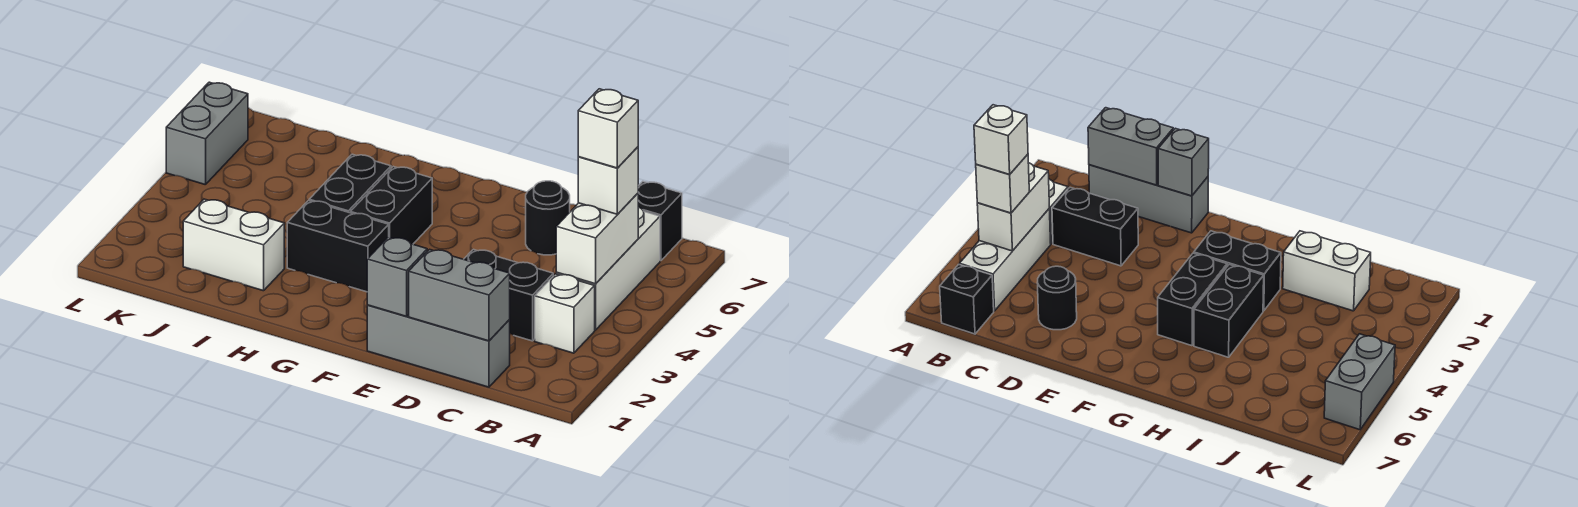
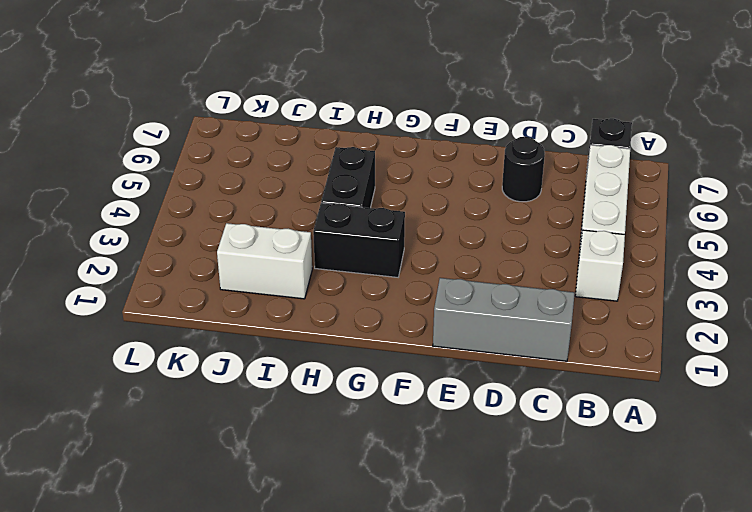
none -> black 1x2 brick [464,250,553,341]
none -> black 1x2 brick [350,167,432,244]
none -> grey 1x2 brick [166,82,248,185]

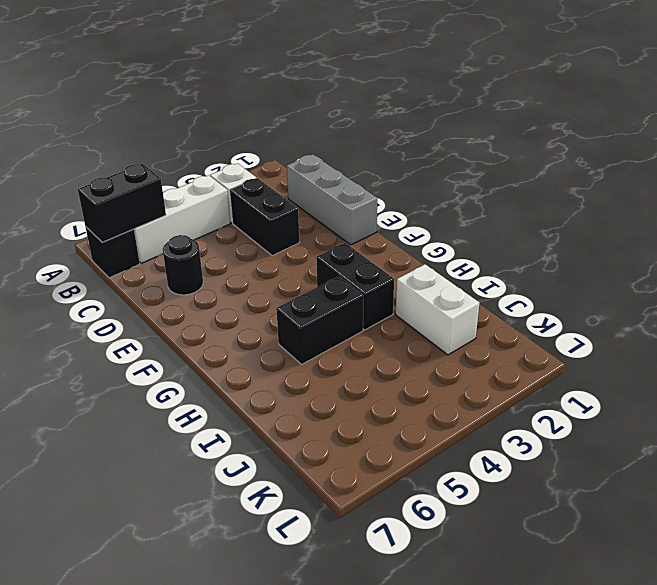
black 1x2 brick [78,164,166,242] -> black 1x2 brick moved to [350,167,432,244]
none -> grey 1x2 brick [166,82,248,185]
none -> white 1x2 brick [556,193,638,284]
none -> grey 1x2 brick [409,249,510,341]

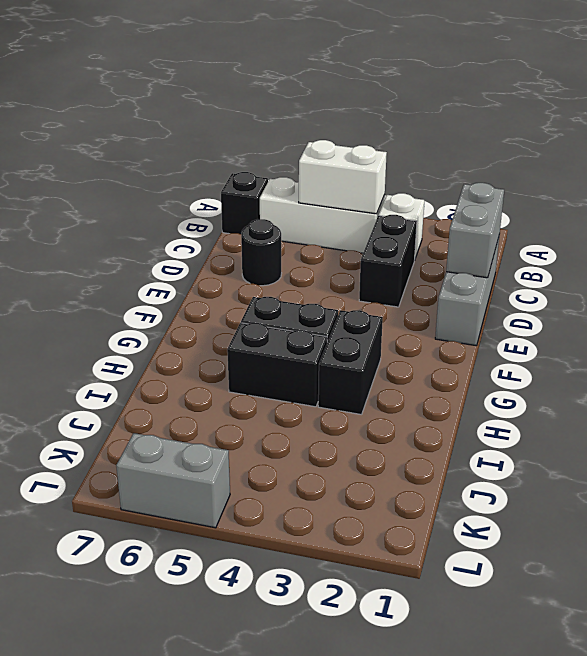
none -> white 1x2 brick [183,199,284,291]
none -> grey 1x1 brick [367,237,427,316]
none -> white 1x1 brick [578,147,638,214]

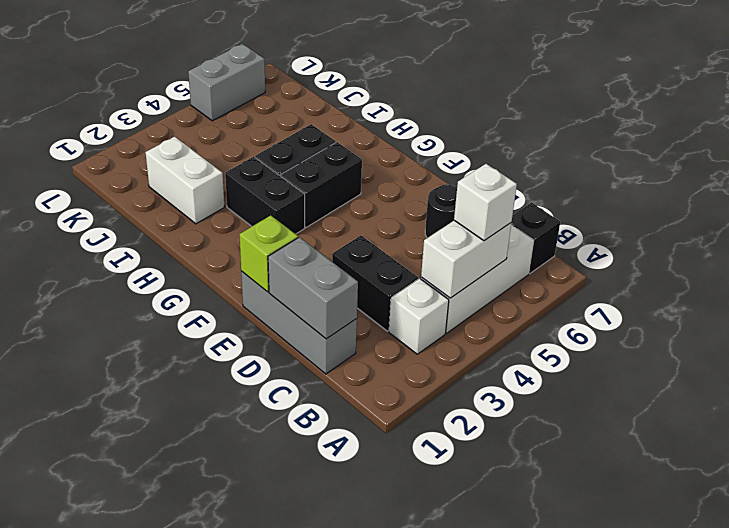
lime 1x1 brick [239,215,298,292] -> grey 1x1 brick [367,237,427,316]
none -> white 1x1 brick [578,89,638,168]

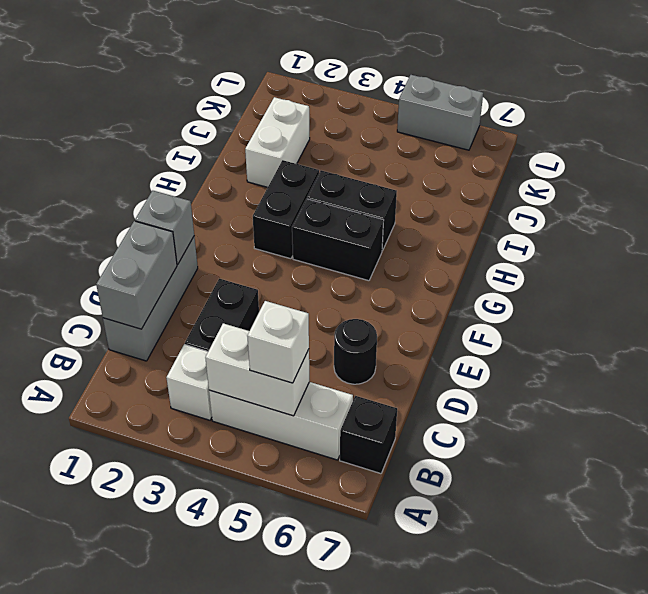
none -> white 1x1 brick [578,89,638,168]

